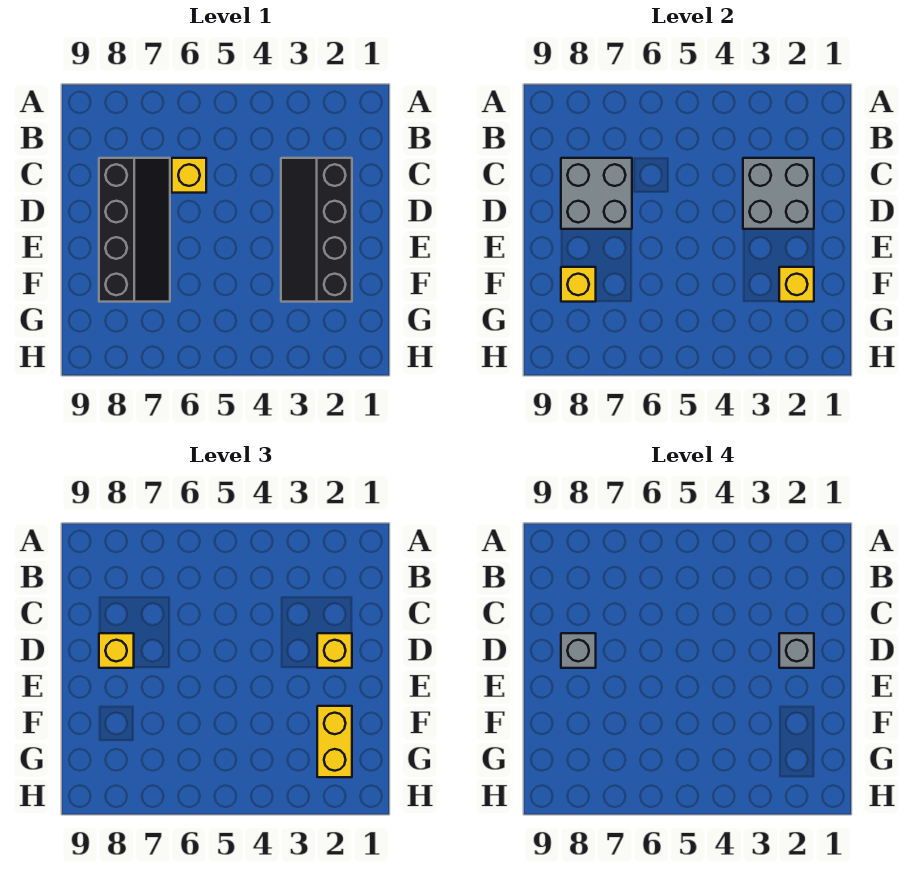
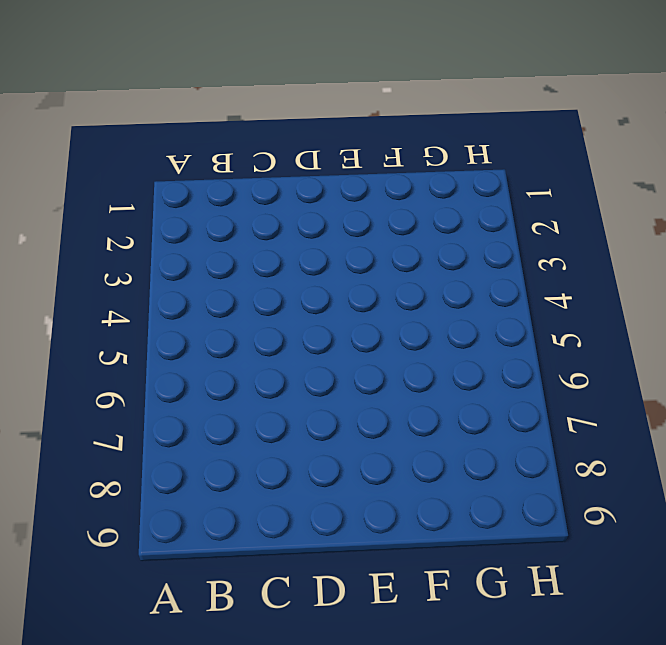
none -> black 2x4 slope [281,158,352,302]
none -> yellow 1x1 brick [172,158,206,193]
none -> black 2x4 slope [99,158,170,302]

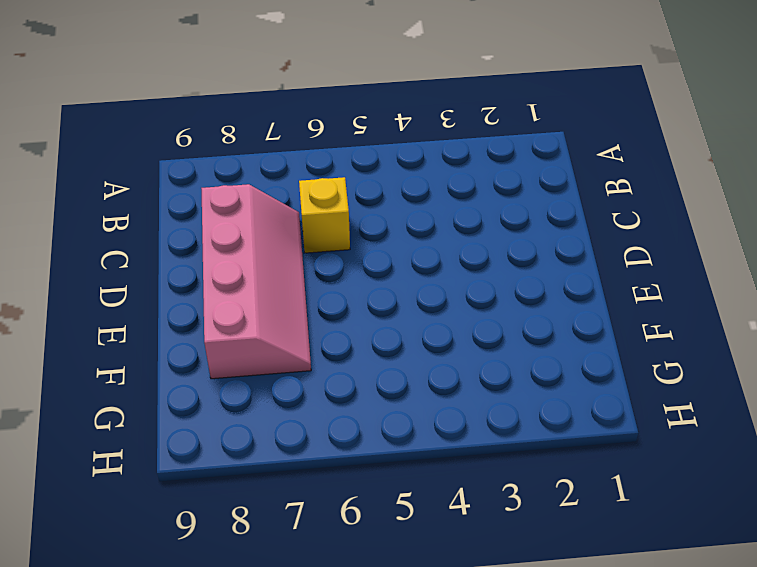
pink 2x4 slope [201,184,311,379] -> black 2x4 slope [99,158,170,302]
none -> black 2x4 slope [281,158,352,302]
none -> grey 2x2 brick [743,158,814,229]
none -> grey 2x2 brick [561,158,632,229]

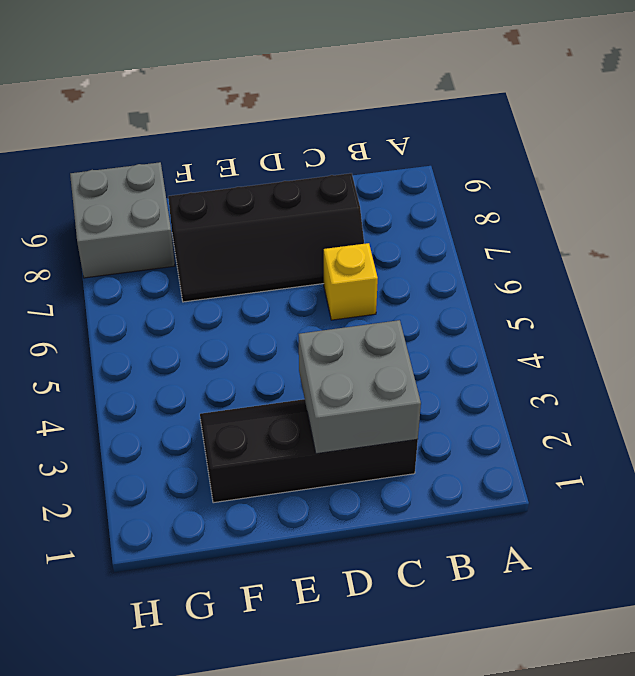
grey 2x2 brick [70,162,175,278] -> grey 2x2 brick moved to [561,158,632,229]
none -> yellow 1x1 brick [779,267,814,302]
none -> yellow 1x1 brick [561,267,596,302]
none -> yellow 1x1 brick [317,633,352,668]

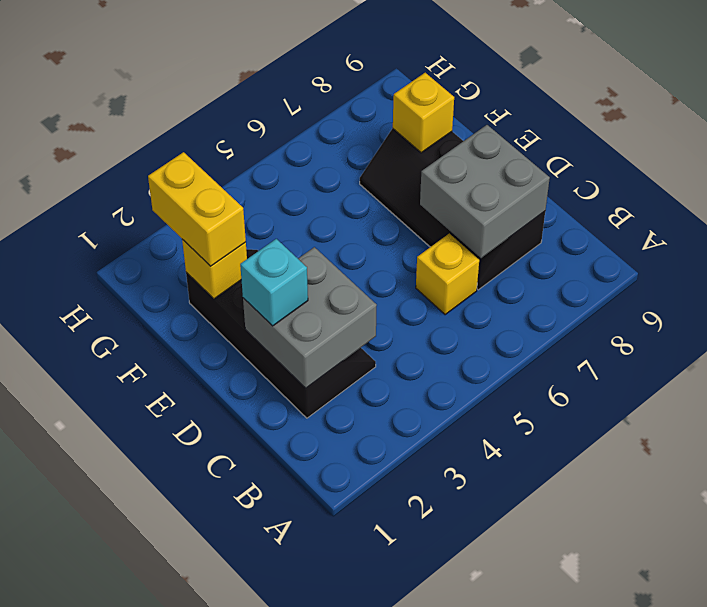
cyan 1x1 brick [240,239,308,326] -> yellow 1x1 brick [317,633,352,668]
none -> yellow 1x1 brick [99,633,134,668]
none -> grey 1x1 brick [779,633,814,668]
none -> grey 1x1 brick [561,633,596,668]

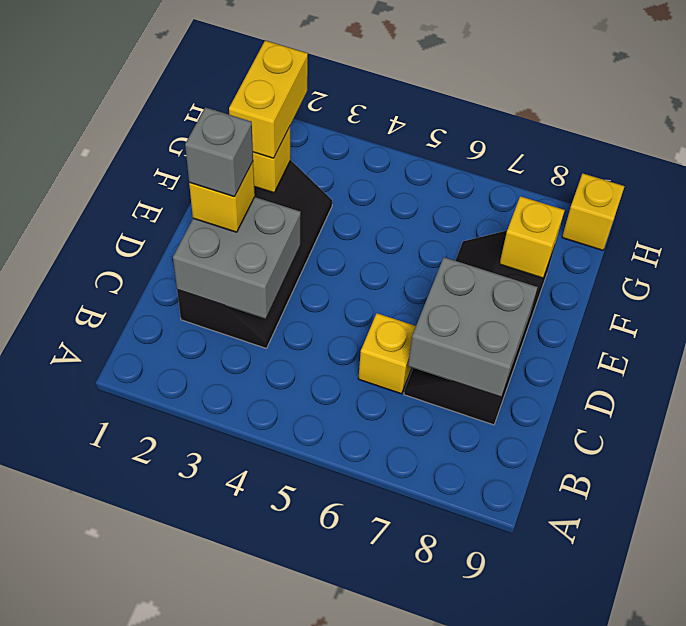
yellow 1x1 brick [562,173,625,250] -> yellow 1x1 brick moved to [99,633,134,668]
none -> grey 1x1 brick [561,633,596,668]

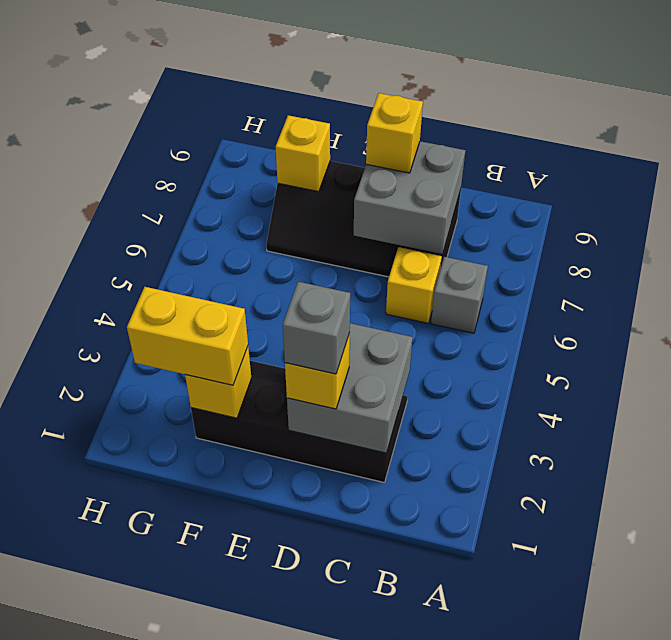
grey 1x1 brick [431,257,488,333] -> grey 1x1 brick moved to [561,633,596,668]

